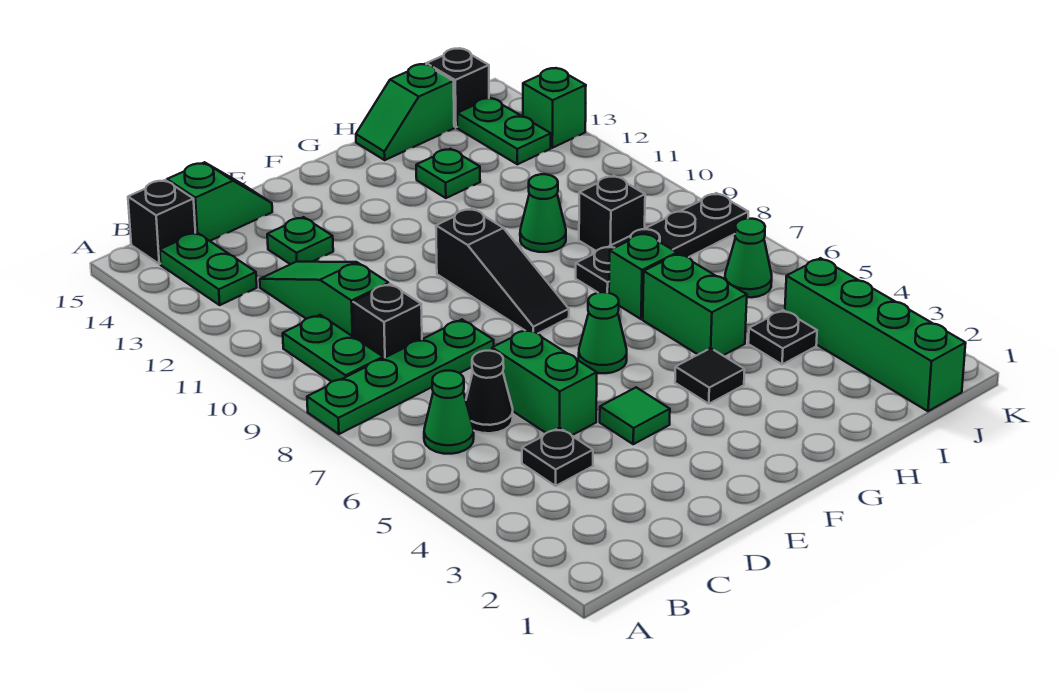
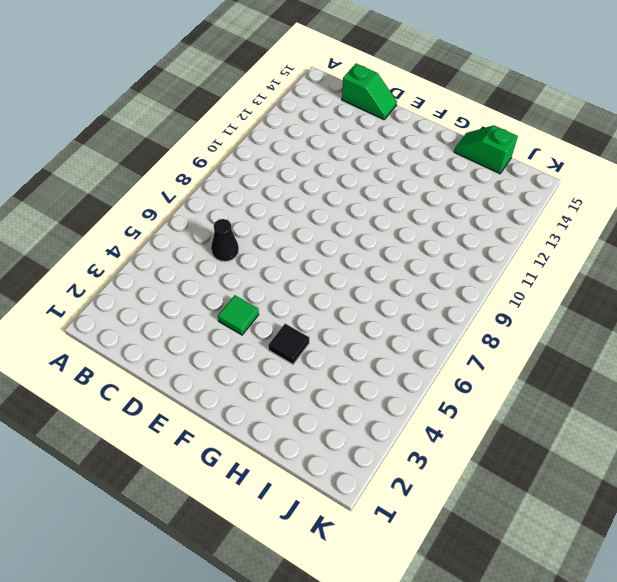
none -> green 1x4 plate [307,320,494,434]
none -> green 1x1 cone [424,371,474,454]
none -> green 1x2 plate [283,315,383,382]

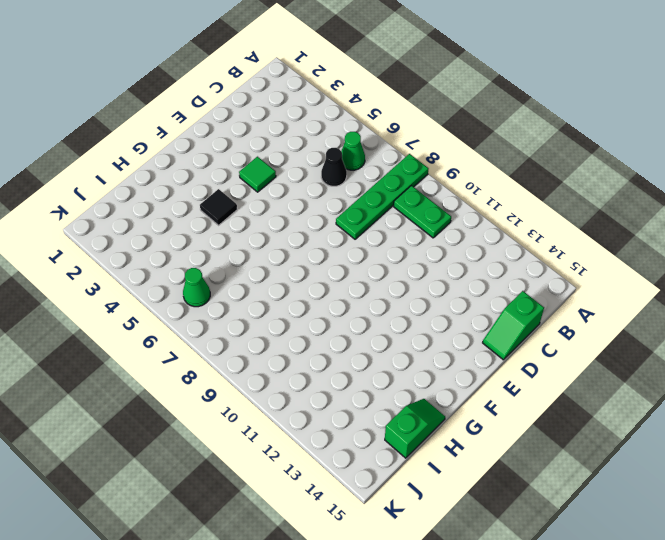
none -> green 1x2 plate [160,233,257,305]
none -> black 1x1 brick [128,180,195,264]
none -> black 1x1 plate [522,428,593,486]

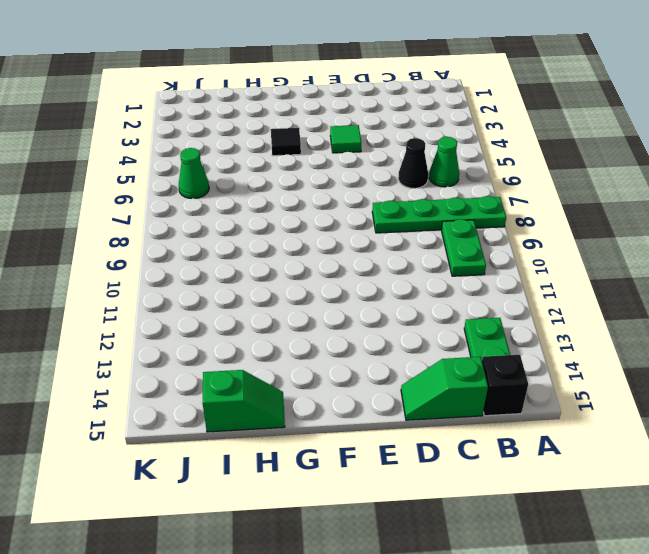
none -> black 1x1 plate [522,428,593,486]
none -> black 1x1 brick [353,284,422,358]
none -> green 1x3 slope [260,262,389,337]

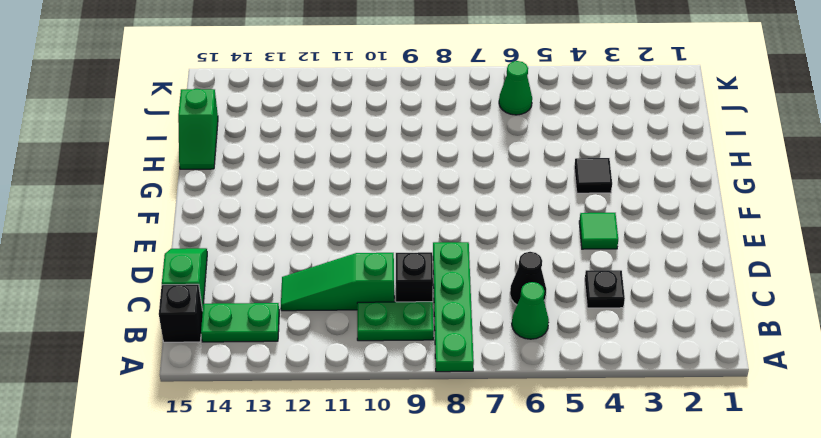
none -> green 1x2 brick [492,329,597,435]
none -> green 1x1 plate [267,217,333,264]
none -> green 1x1 cone [579,292,627,373]

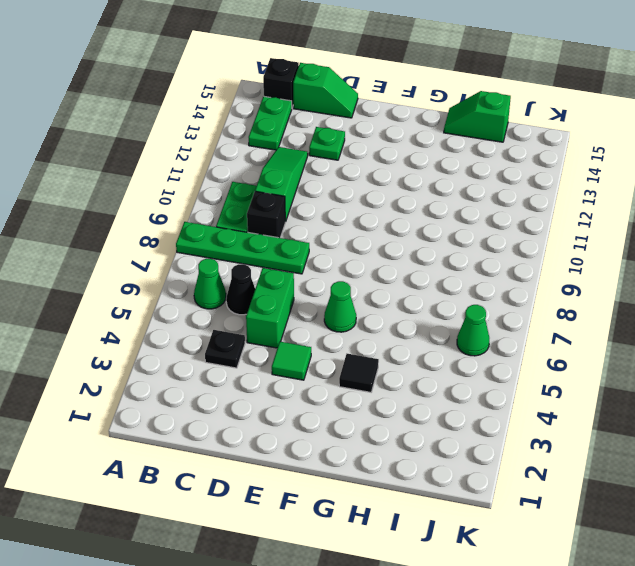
none -> black 1x3 slope [436,208,569,333]
none -> green 1x2 brick [643,254,747,355]
none -> green 1x1 brick [609,233,677,319]

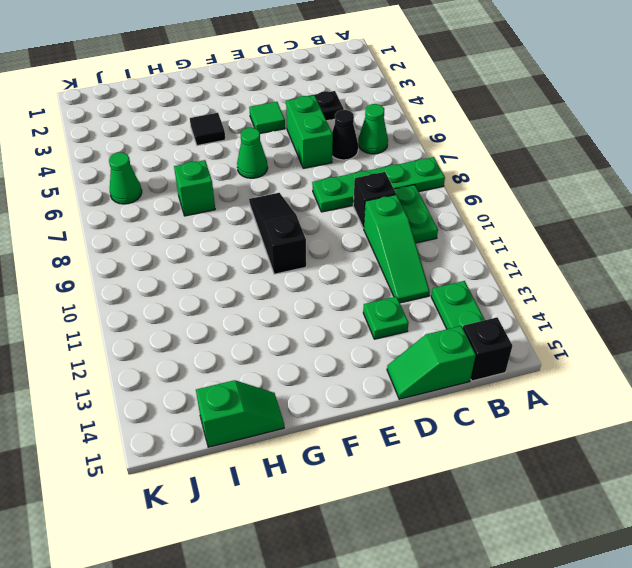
none -> green 1x2 brick [643,254,747,355]
none -> black 1x4 plate [576,193,748,293]
none -> green 1x1 cone [520,174,566,252]

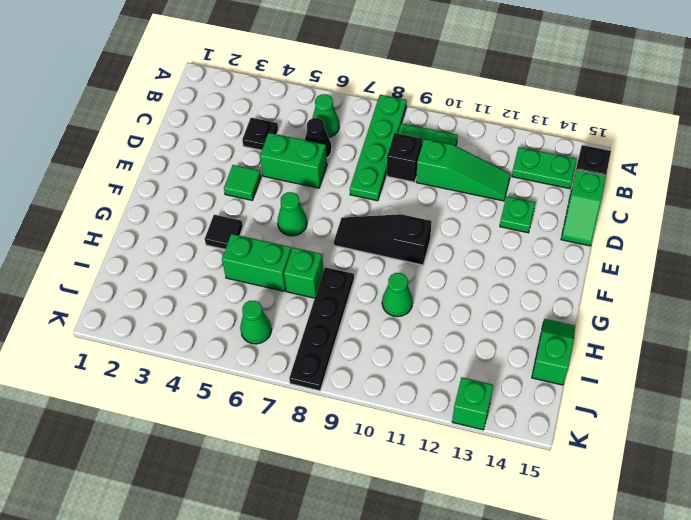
none -> green 1x1 plate [416,149,480,198]
none -> black 1x1 plate [748,310,817,364]
none -> black 1x1 brick [579,176,645,251]

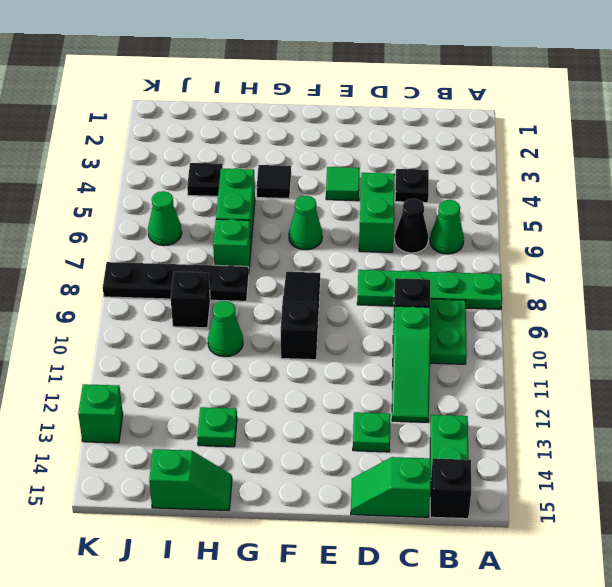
none -> green 1x4 brick [785,258,966,411]
none -> green 1x2 plate [457,98,551,164]
none -> black 1x1 brick [426,48,489,127]

